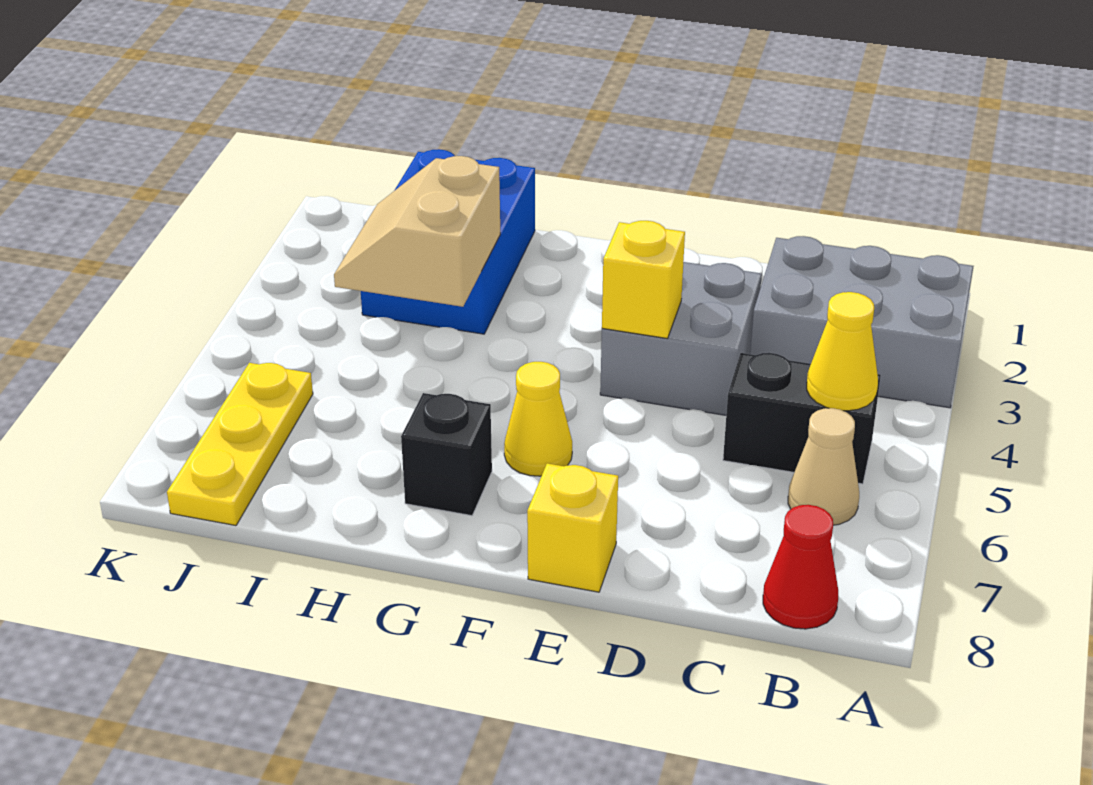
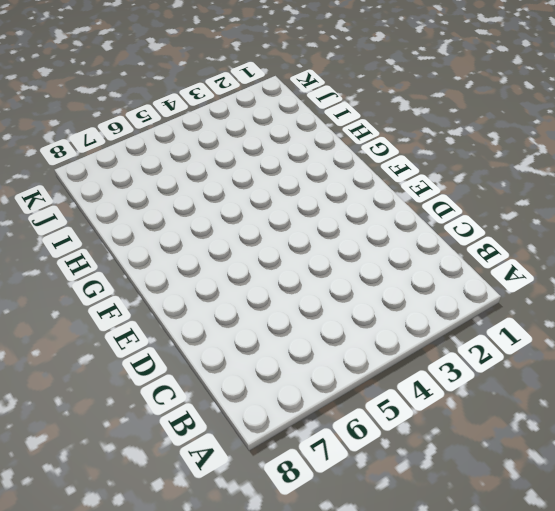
none -> grey 2x3 brick [750,236,974,408]
none -> black 1x2 brick [723,353,881,484]
none -> tan 1x1 cone [788,408,859,525]

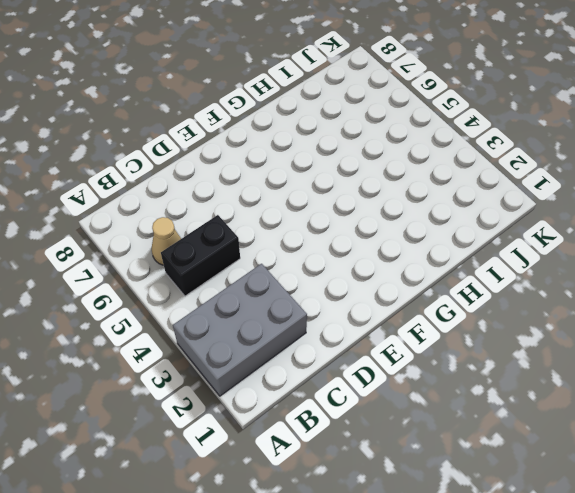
none -> red 1x1 cone [763,505,838,629]
none -> grey 2x2 brick [600,262,762,415]
none -> yellow 1x1 brick [527,463,618,592]

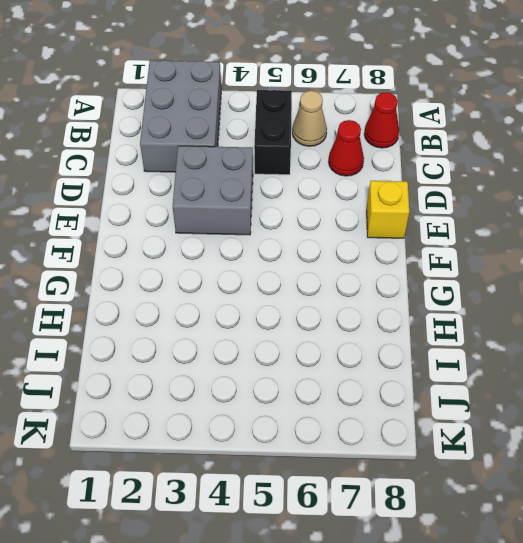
red 1x1 cone [328,120,364,176] -> none
none -> yellow 1x1 cone [504,362,572,476]
none -> black 1x1 brick [401,393,492,516]
none -> blue 2x3 brick [361,149,535,334]

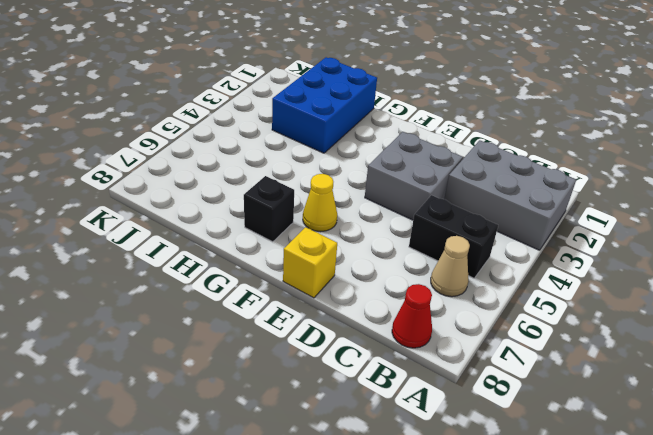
none -> yellow 1x3 plate [167,363,313,526]
none -> yellow 1x1 cone [807,292,878,411]
none -> yellow 1x1 brick [602,221,685,338]

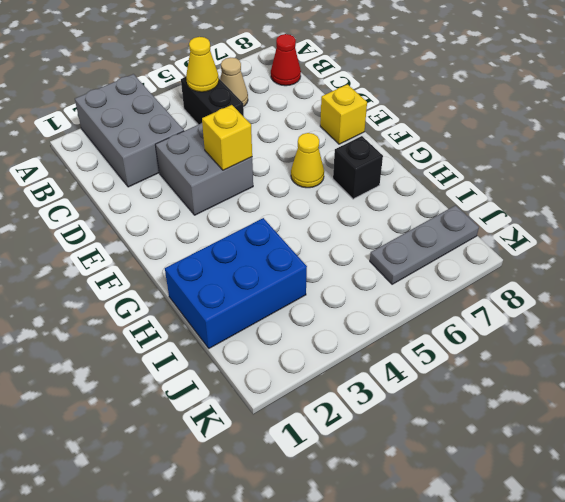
grey 1x3 plate [370,205,479,284] -> yellow 1x3 plate [167,363,313,526]
none -> tan 2x2 slope [334,156,500,307]

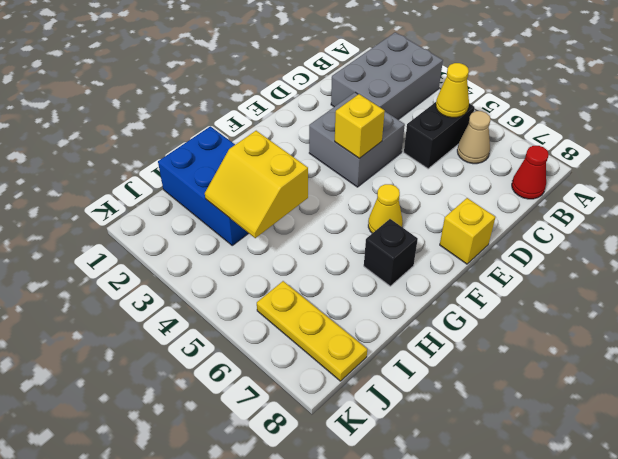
yellow 2x2 slope [205,131,308,238] -> tan 2x2 slope [334,156,500,307]

